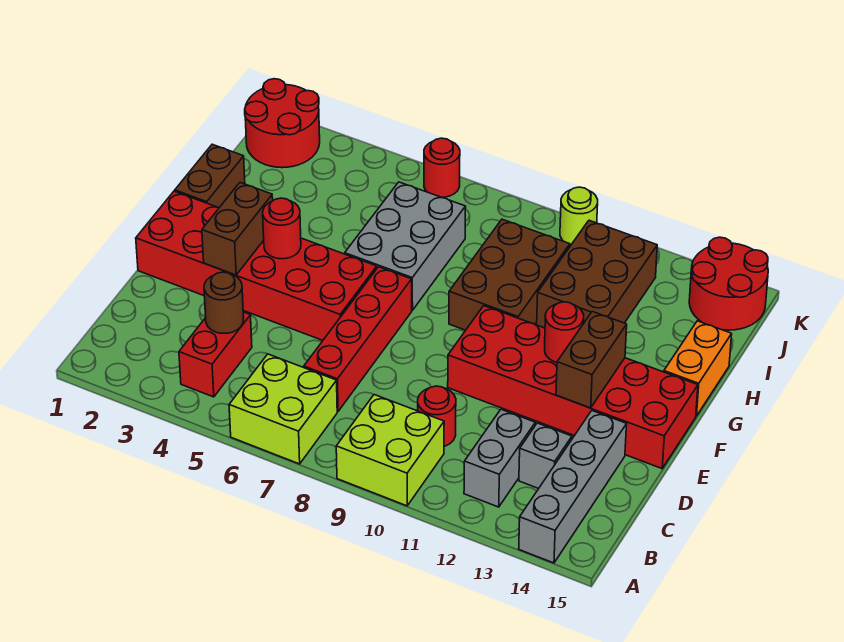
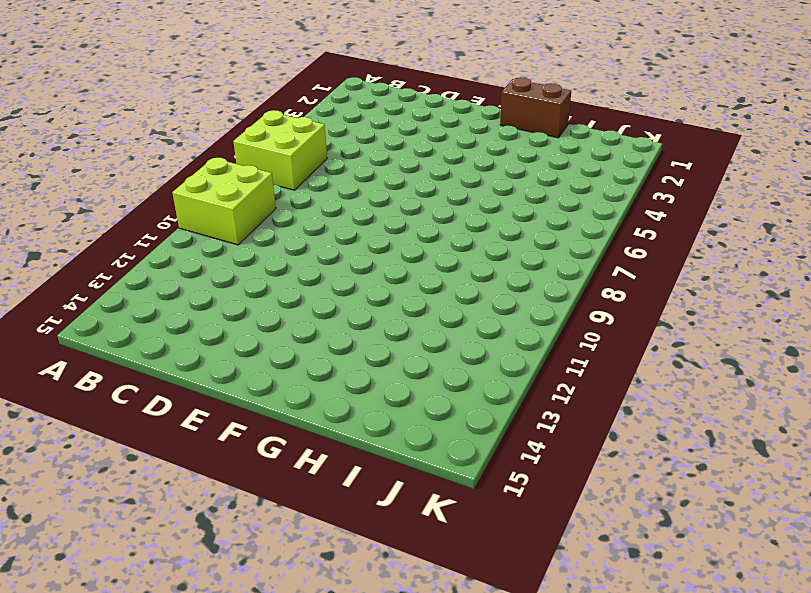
none -> grey 1x4 brick [519,411,627,563]
none -> red 1x2 brick [179,312,252,397]
none -> grey 1x2 brick [464,409,535,507]

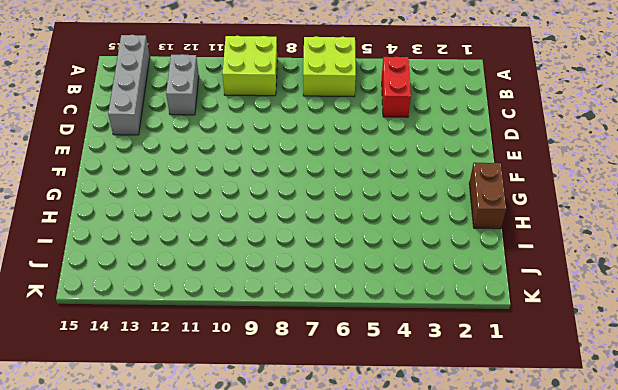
none -> red 1x4 brick [304,267,412,411]
none -> red 1x1 round brick [418,386,456,446]
none -> grey 1x1 brick [519,423,572,489]

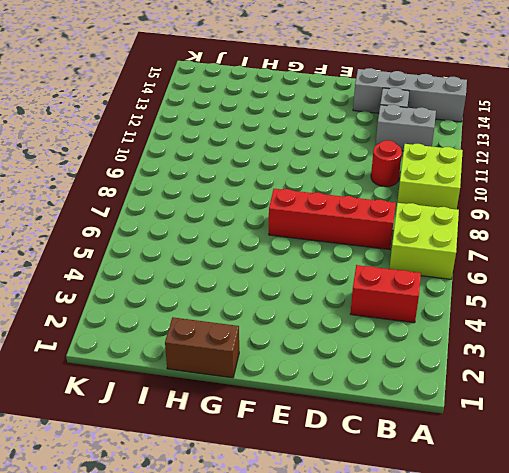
none -> red 2x6 brick [136,191,377,340]
none -> red 2x6 brick [448,306,698,468]
none -> grey 2x3 brick [345,182,466,310]

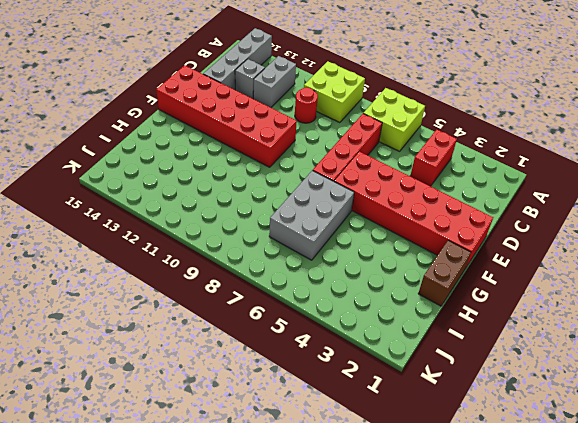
none -> brown 2x3 brick [449,219,570,330]
none -> orange 1x2 brick [664,321,732,416]
none -> brown 2x3 brick [537,220,657,328]

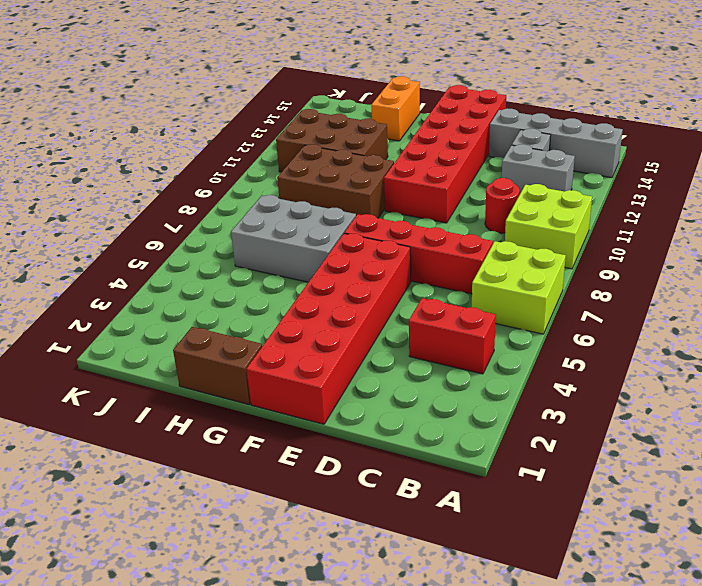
orange 1x2 brick [371,76,420,141] -> orange 1x2 brick turned to [664,321,732,416]
none -> red 2x2 round brick [245,79,320,168]
none -> red 2x2 round brick [689,237,768,330]
none -> red 1x1 round brick [424,138,460,197]

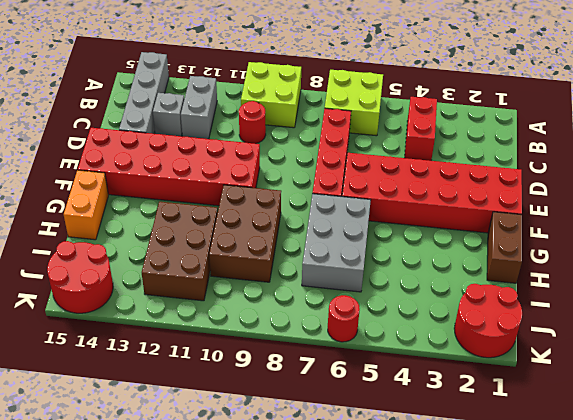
none -> lime 1x1 round brick [560,187,598,245]
none -> brown 1x1 round brick [204,272,244,333]
none -> brown 1x2 brick [202,183,273,275]

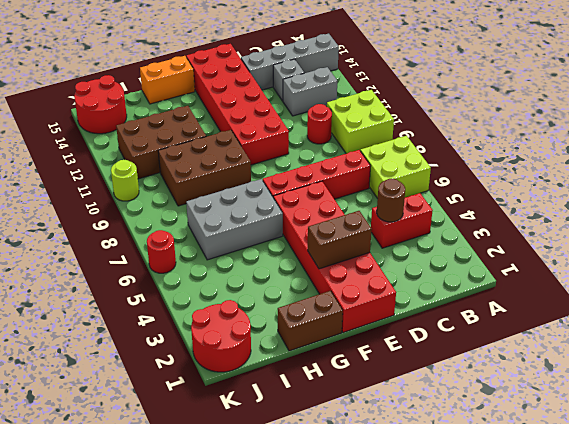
none -> brown 1x2 brick [556,311,627,408]
none -> red 1x1 round brick [263,198,301,259]
none -> red 1x1 round brick [545,302,584,362]

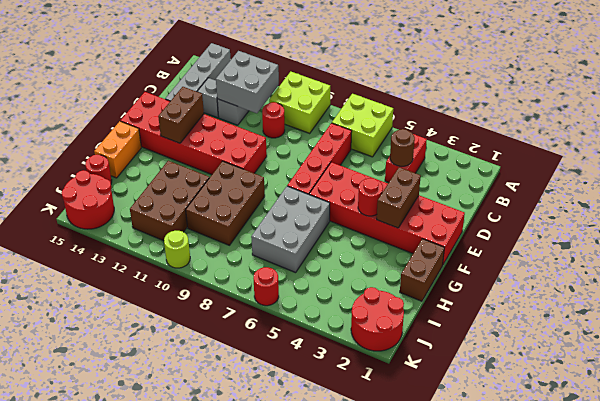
grey 2x2 brick [216,51,279,113] -> none
red 1x1 round brick [85,154,112,183] -> red 1x1 round brick moved to [545,302,584,362]

